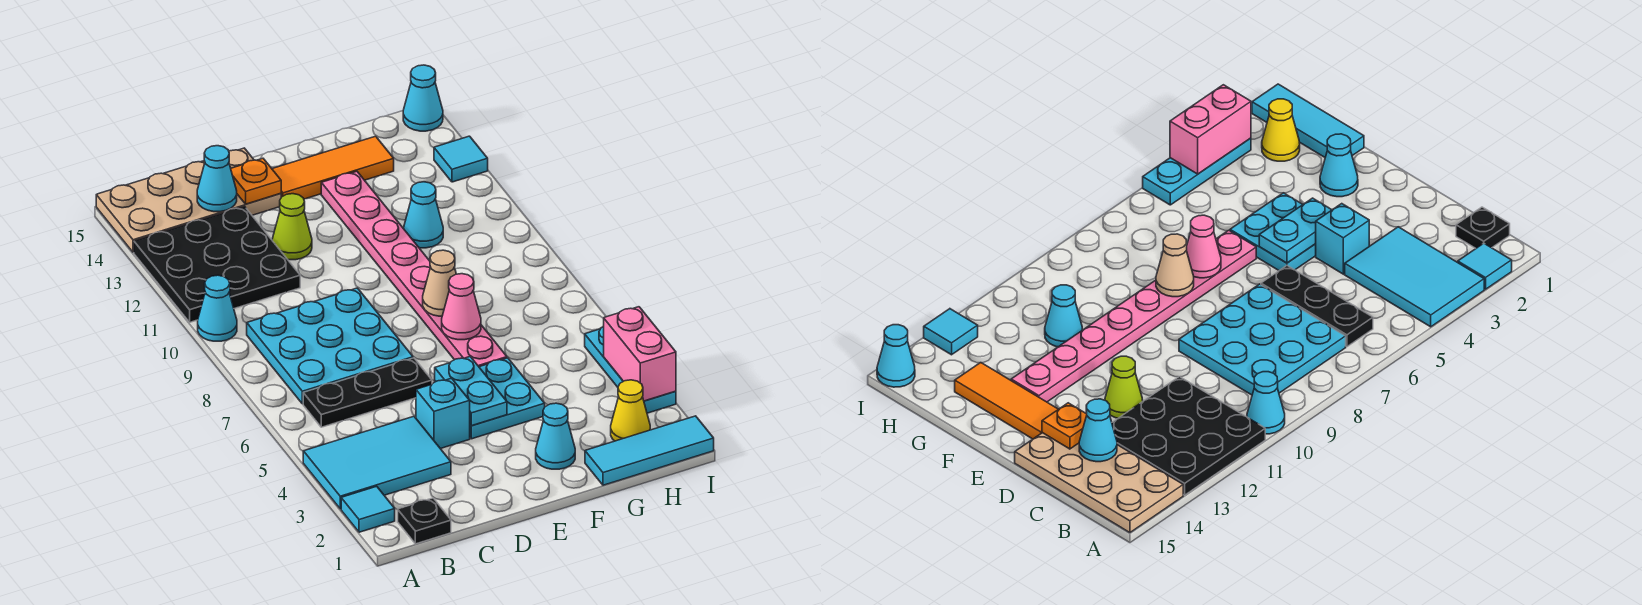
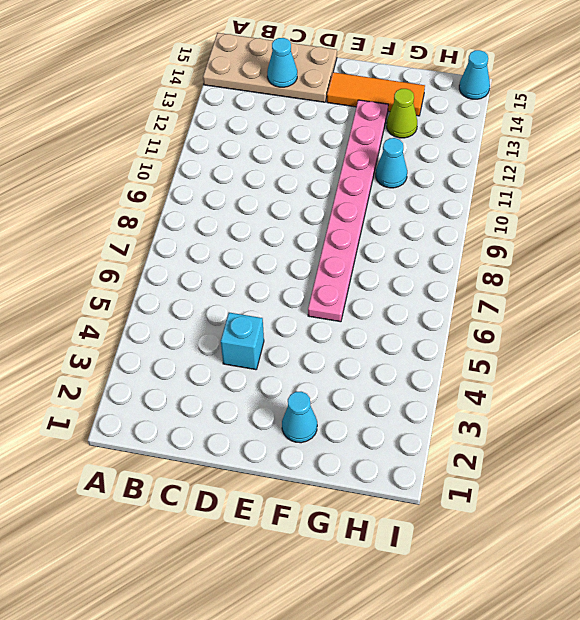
lime 1x1 cone [387,89,417,138] -> lime 1x1 cone moved to [272,194,312,260]
none -> cyan 1x1 tile [341,486,395,532]
none -> cyan 2x3 tile [303,416,451,509]
none -> cyan 1x1 cone [198,275,237,341]

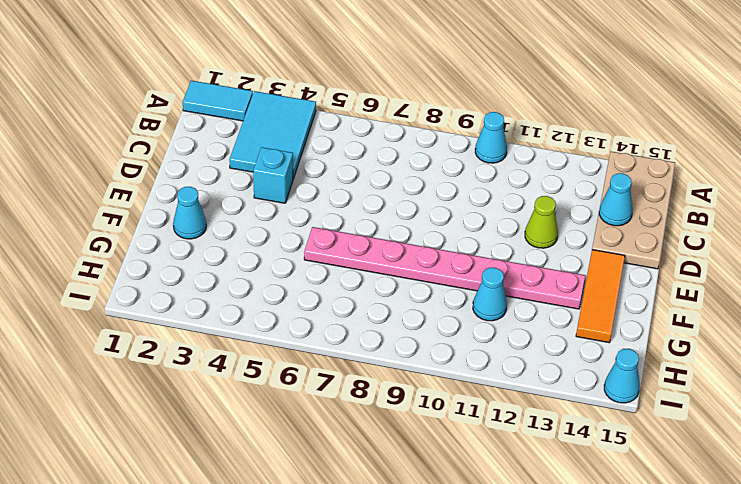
cyan 1x2 tile [183,81,253,121] -> cyan 1x1 tile [341,486,395,532]
none -> black 3x3 plate [134,207,300,322]
none -> black 1x1 plate [398,498,451,544]
none -> black 1x3 plate [303,358,432,427]

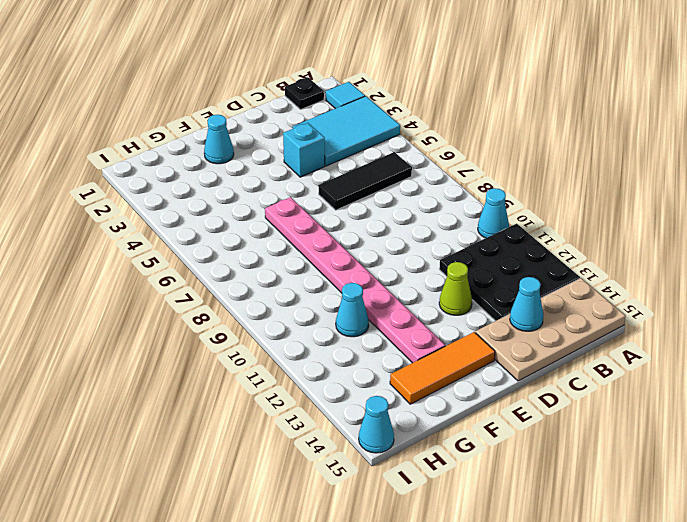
black 1x3 tile [318,152,412,210] -> black 1x3 plate [303,358,432,427]
none -> cyan 3x3 plate [247,288,413,404]
none -> cyan 2x2 plate [470,358,545,439]
none -> cyan 1x3 tile [585,416,714,485]

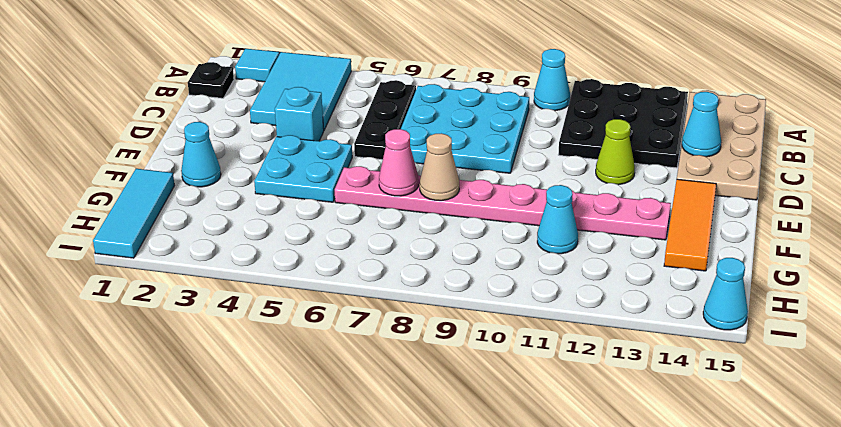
none -> yellow 1x1 cone [611,380,650,441]
none -> cyan 1x3 plate [585,327,676,413]
none -> cyan 1x1 tile [434,136,488,182]

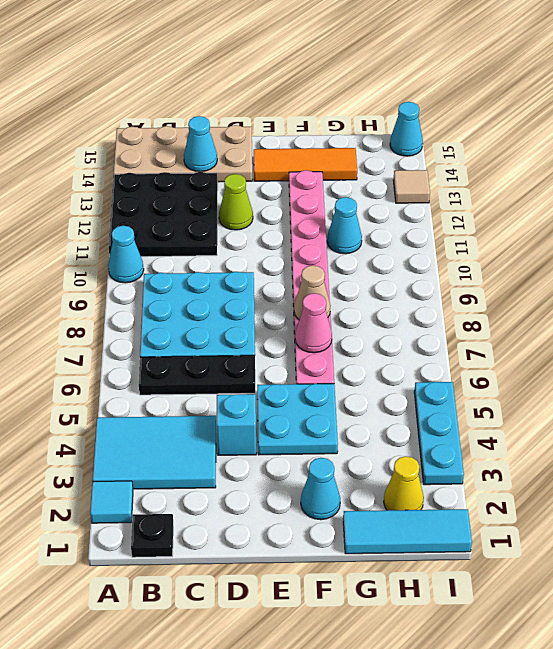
tan 1x1 tile [393,170,430,203] -> cyan 1x1 tile [434,136,488,182]
none -> orange 1x1 plate [231,158,281,204]
none -> cyan 1x2 plate [435,357,507,426]
none -> pink 1x2 brick [604,307,676,401]

